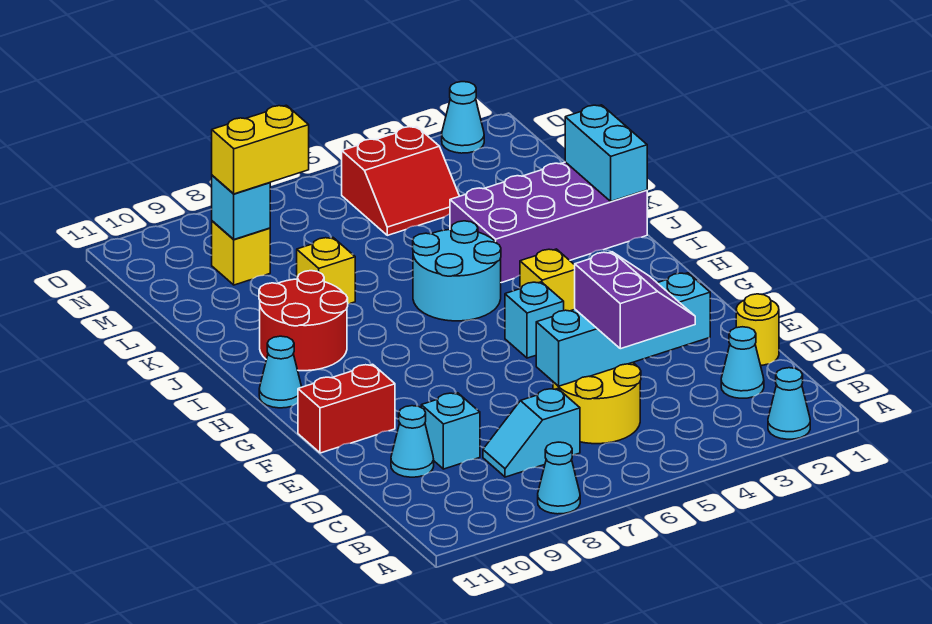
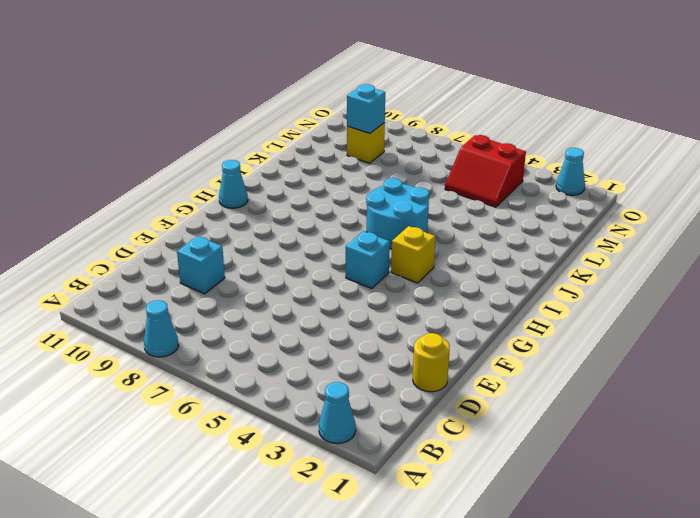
none -> cyan 1x1 cone [721,327,764,398]
none -> yellow 2x2 round brick [553,363,641,444]
none -> cyan 1x2 slope [483,389,580,477]

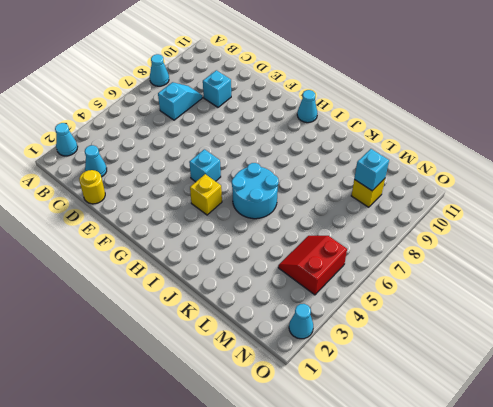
none -> yellow 2x2 round brick [553,363,641,444]
none -> cyan 1x1 cone [391,406,434,477]
none -> red 1x2 brick [298,364,395,453]

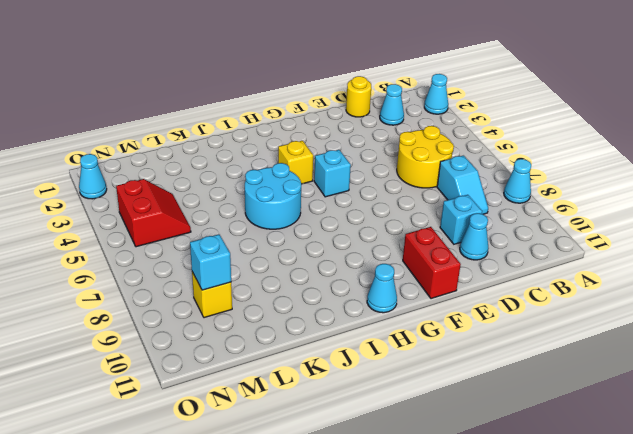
none -> red 2x2 round brick [259,271,348,371]
none -> purple 2x4 brick [450,162,647,283]
none -> yellow 1x1 brick [297,238,355,304]

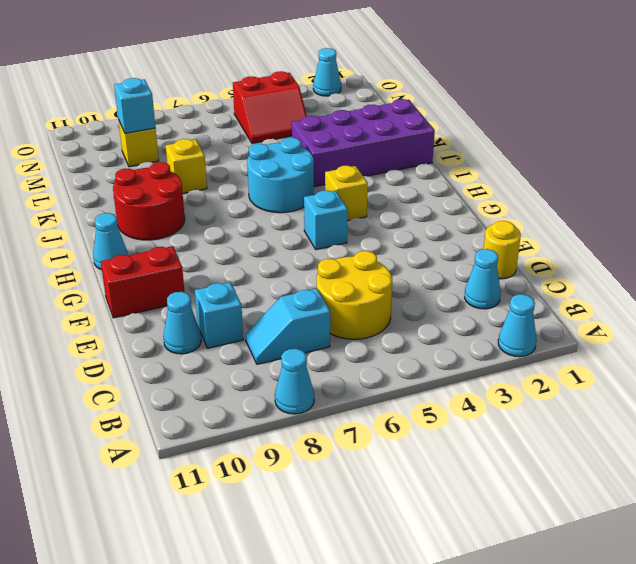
none -> cyan 1x4 brick [536,273,710,386]
none -> cyan 1x2 brick [565,105,647,201]
none -> purple 2x2 slope [575,252,695,349]

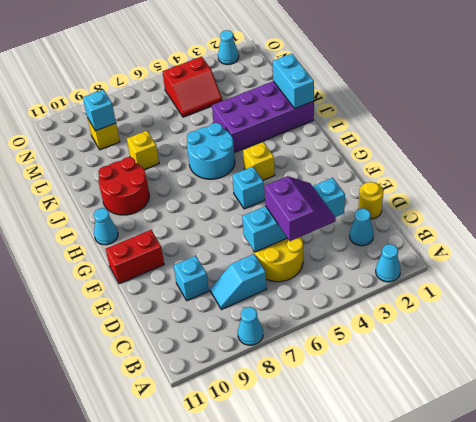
none -> cyan 1x1 cone [391,406,434,477]
none -> yellow 1x2 brick [212,105,309,194]

